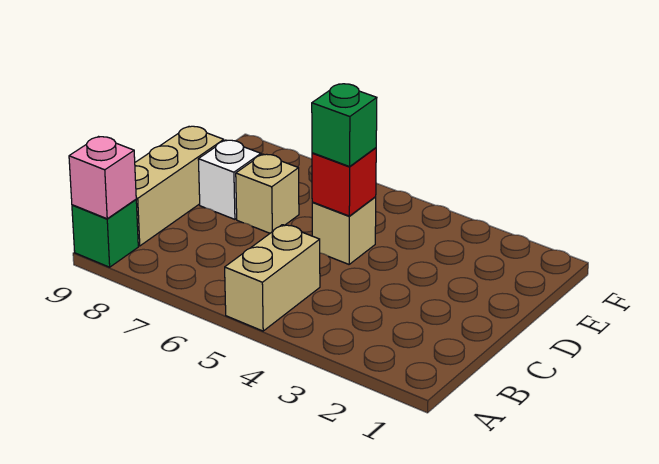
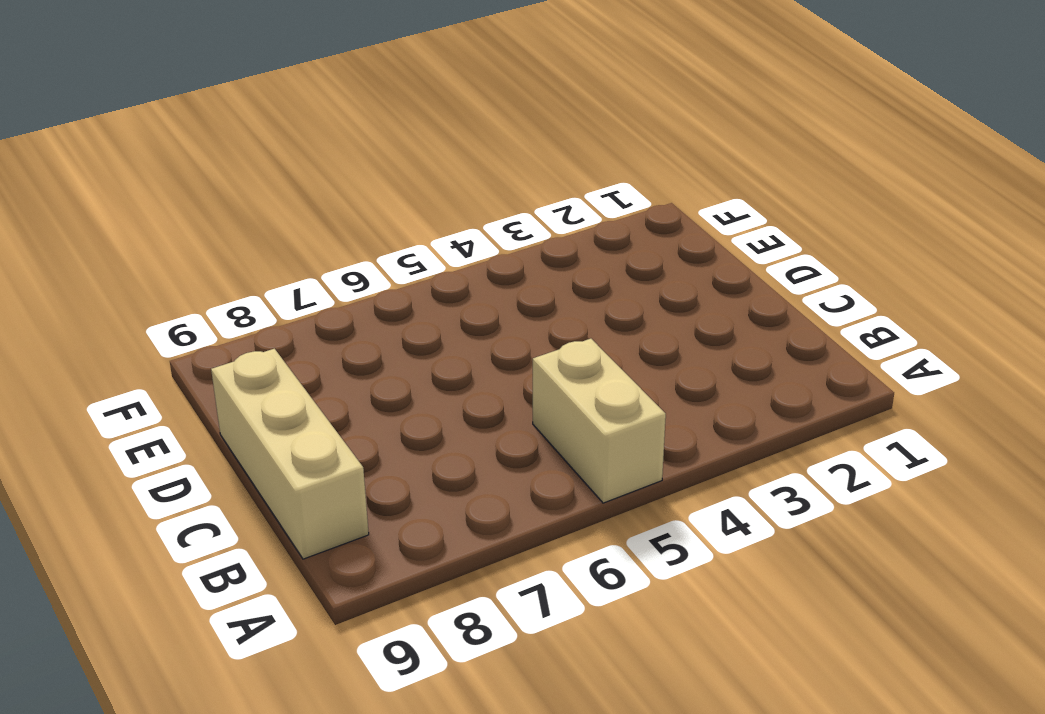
none -> green 1x1 brick [72,200,138,267]
none -> tan 1x1 brick [312,197,376,264]

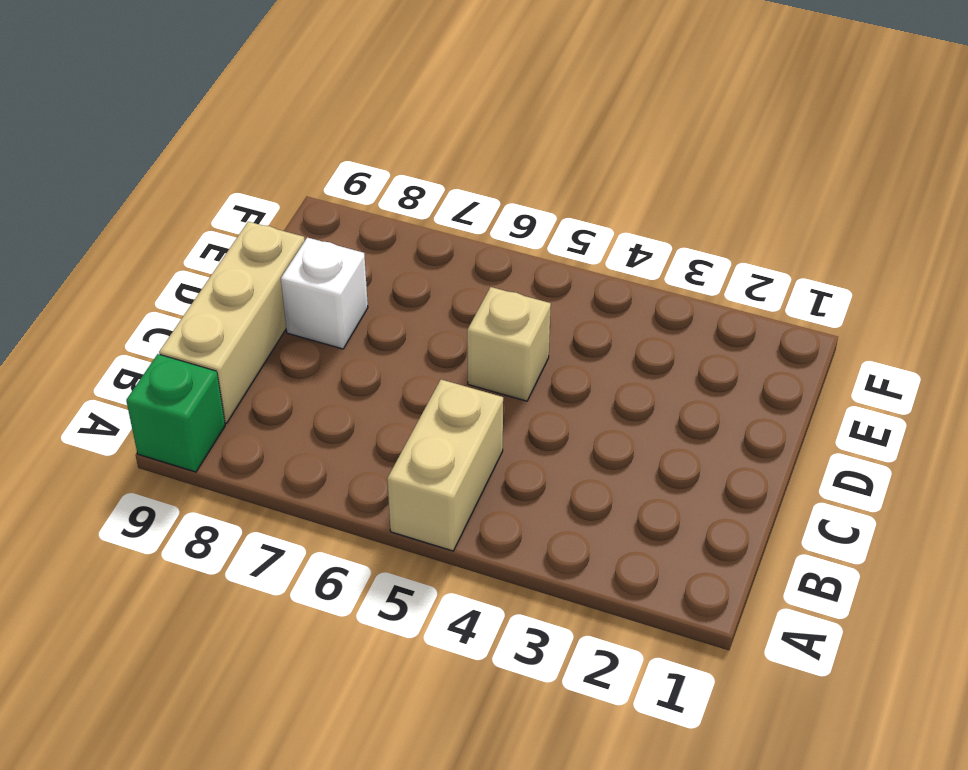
none -> tan 1x1 brick [236,154,299,233]
none -> pink 1x1 brick [69,137,136,219]

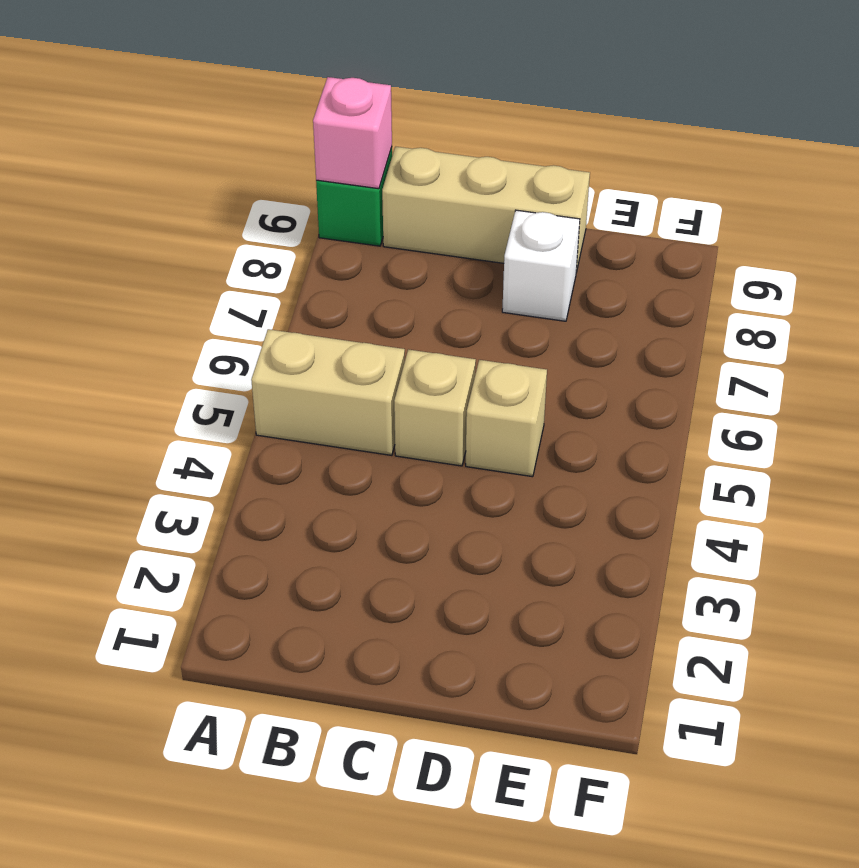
tan 1x1 brick [394,349,476,466] -> tan 1x1 brick moved to [236,154,299,233]
none -> red 1x1 brick [312,148,376,216]
none -> green 1x1 brick [312,84,377,167]

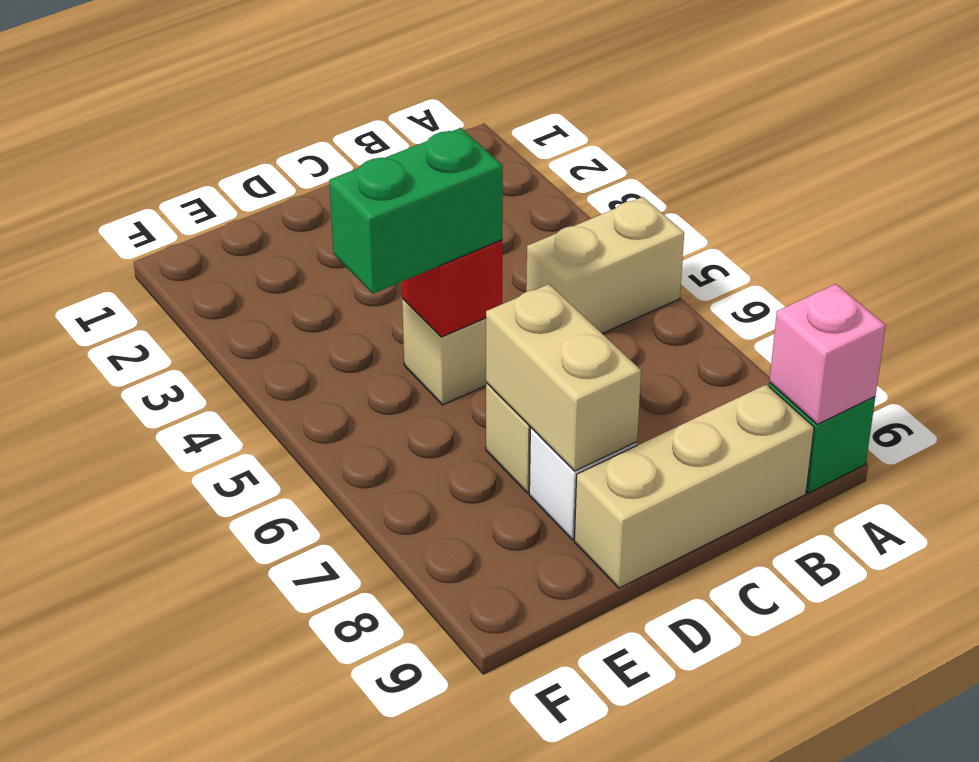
green 1x2 brick [329,128,503,294] -> green 1x1 brick [312,84,377,167]
tan 1x2 brick [486,284,641,471] -> none

